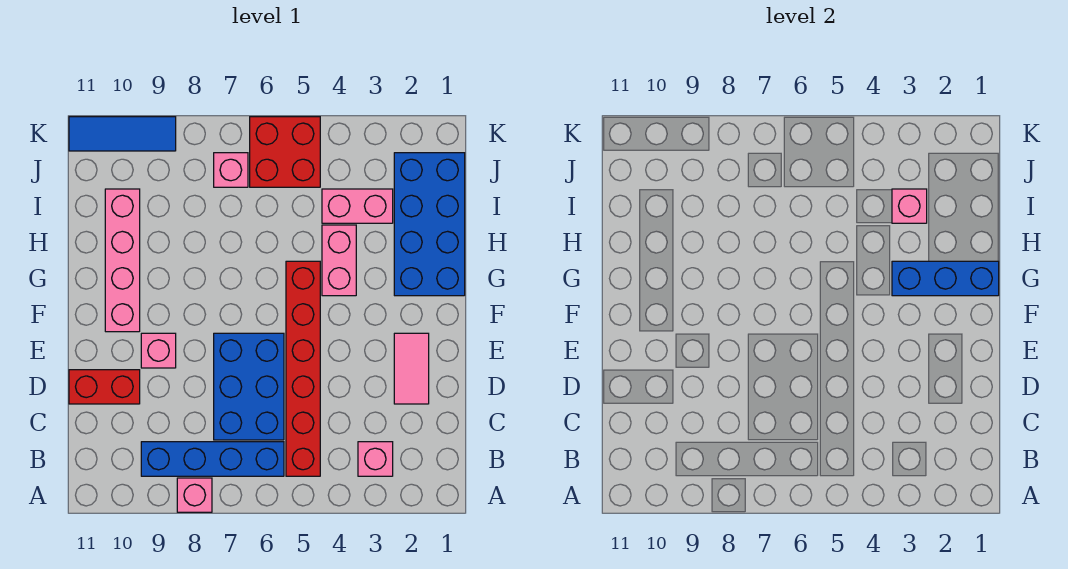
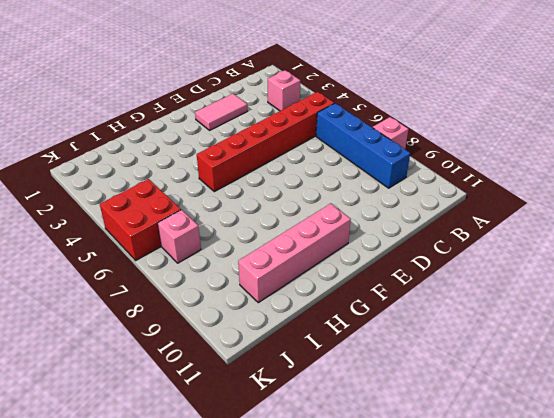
none -> blue 2x3 brick [214,333,284,440]
none -> red 1x2 brick [69,370,140,404]
none -> pink 1x1 brick [141,333,176,368]

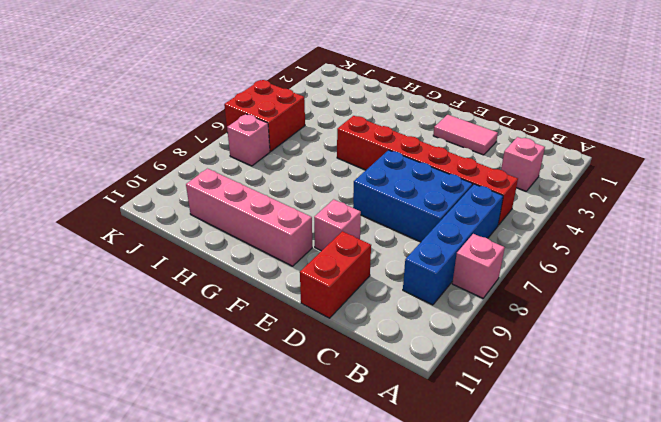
none -> blue 2x4 brick [394,153,465,296]
none -> pink 1x2 brick [322,225,356,296]
none -> pink 1x2 brick [322,189,393,223]

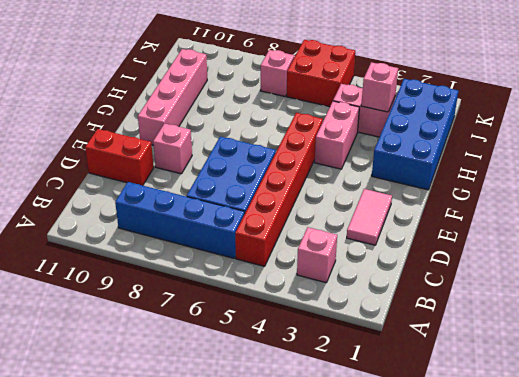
none -> pink 1x1 brick [177,478,212,512]
none -> blue 1x3 tile [69,117,176,151]
none -> blue 1x3 brick [892,261,999,296]

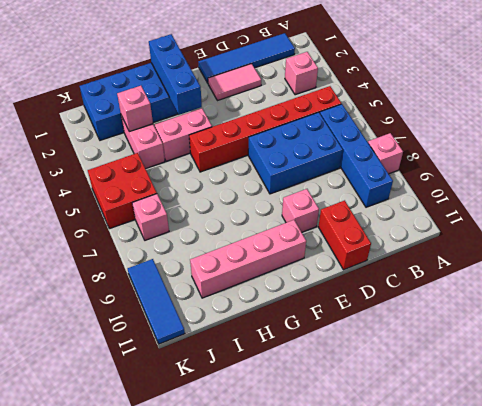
blue 1x4 tile [199,33,295,83] -> none

